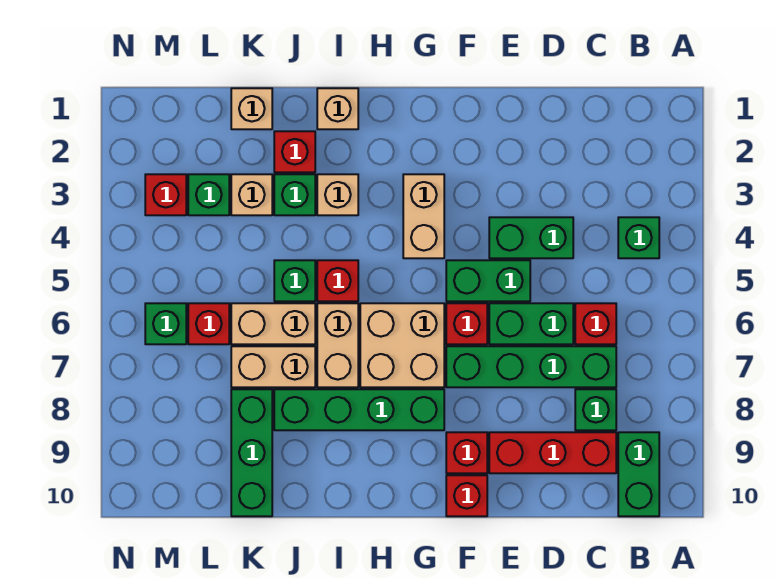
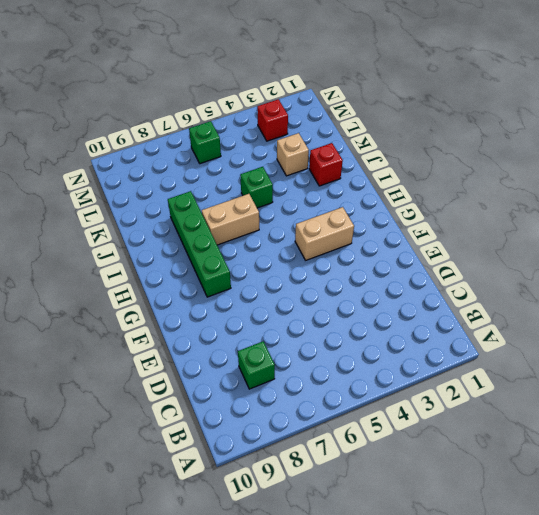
none -> green 1x1 brick [618,217,659,258]
none -> green 1x2 brick [618,432,659,516]
none -> red 1x1 brick [575,303,616,344]
none -> green 1x4 brick [446,346,616,387]

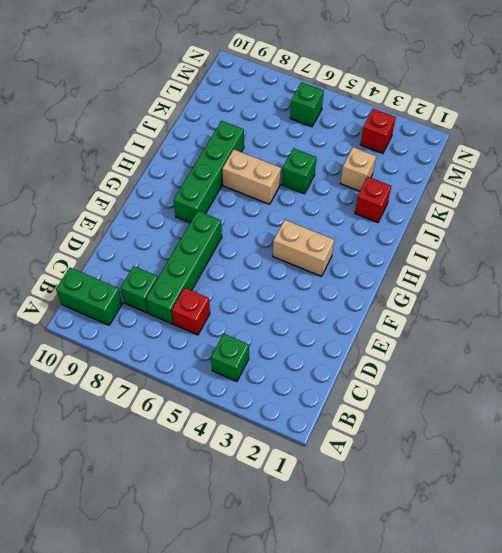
none -> red 1x3 brick [489,432,616,473]
none -> green 1x2 brick [489,217,573,258]
none -> green 1x2 brick [489,303,573,344]
none -> green 1x2 brick [446,260,530,301]

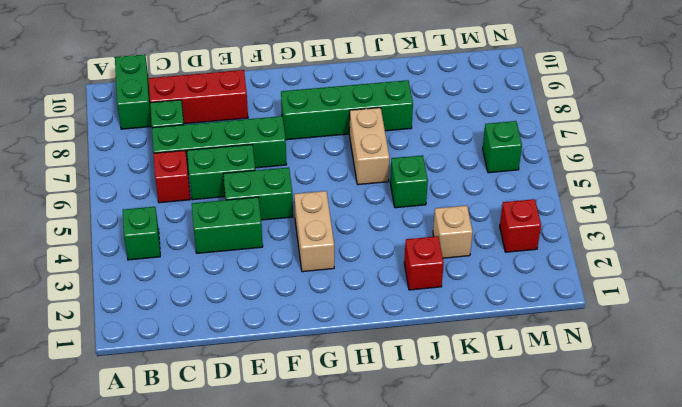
none -> red 1x1 brick [446,303,487,344]
none -> red 1x1 brick [446,432,487,473]
none -> red 1x1 brick [446,475,487,516]
none -> tan 2x2 brick [360,303,444,387]

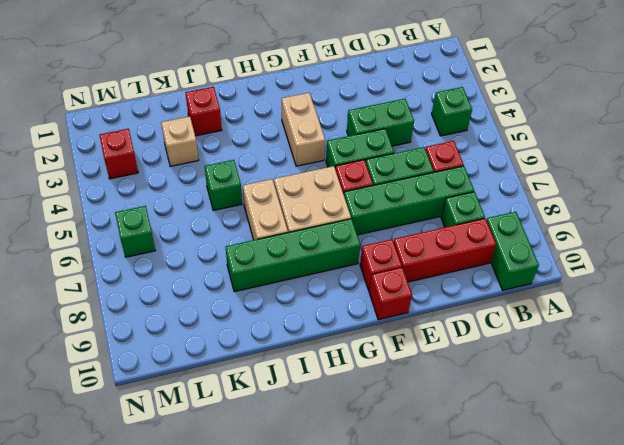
none -> tan 1x1 brick [317,88,358,129]
none -> tan 1x1 brick [317,174,358,215]
none -> red 1x1 brick [317,260,358,301]
none -> green 1x1 brick [274,174,315,215]

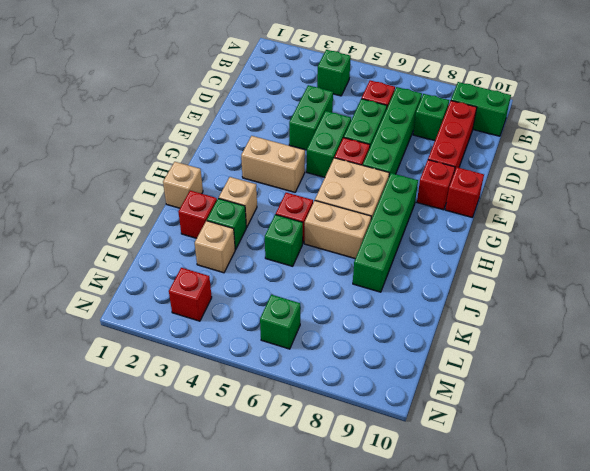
none -> tan 1x2 brick [231,303,315,344]
none -> tan 1x2 brick [231,346,315,387]
none -> tan 1x1 brick [231,88,272,129]
none -> green 1x3 brick [231,389,272,516]

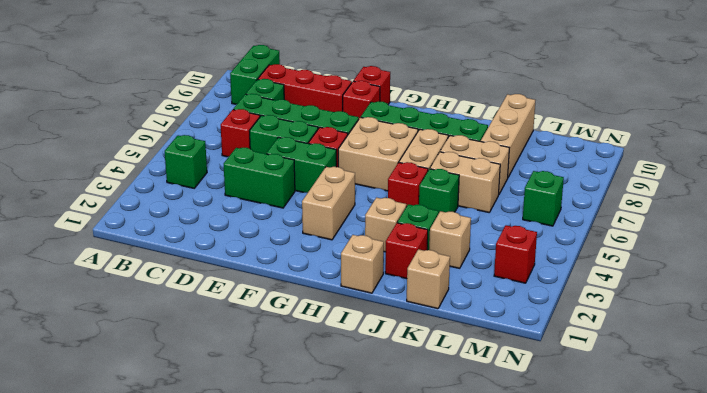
tan 1x3 brick [481,94,536,177] -> green 1x3 brick [231,389,272,516]
none -> green 1x1 brick [188,174,229,215]
none -> red 1x1 brick [188,303,229,344]

